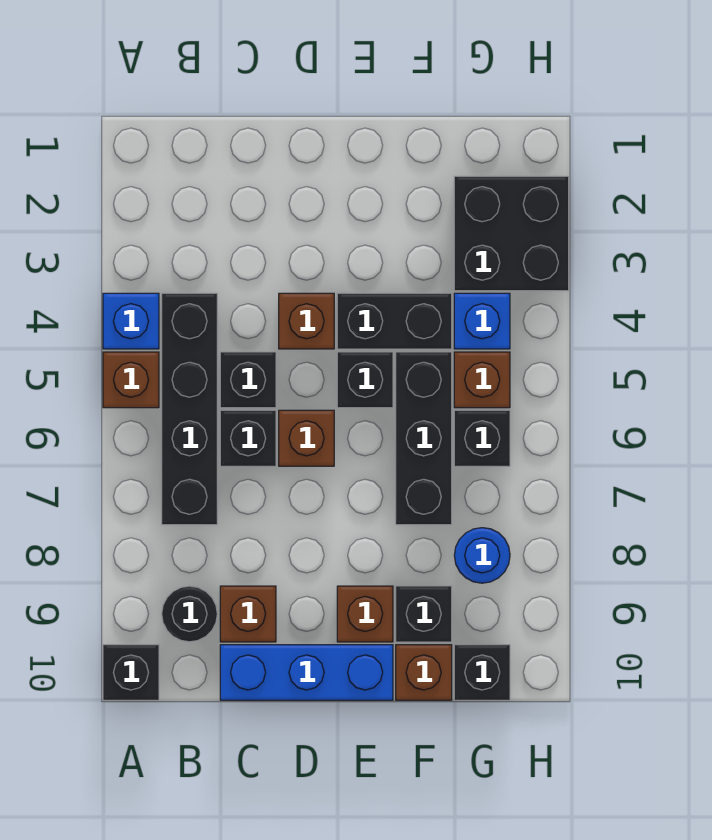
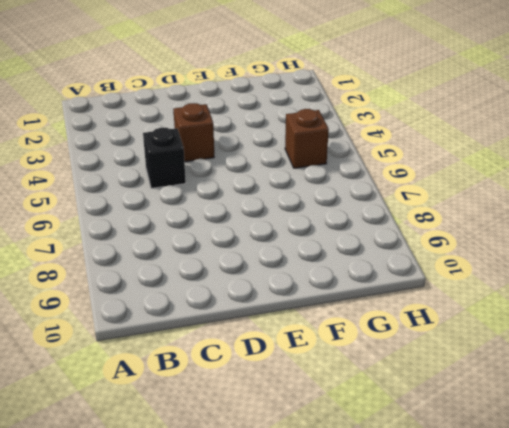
none -> blue 1x1 brick [103,293,159,349]
none -> brown 1x1 brick [103,352,159,408]
none -> black 1x1 brick [103,645,159,700]

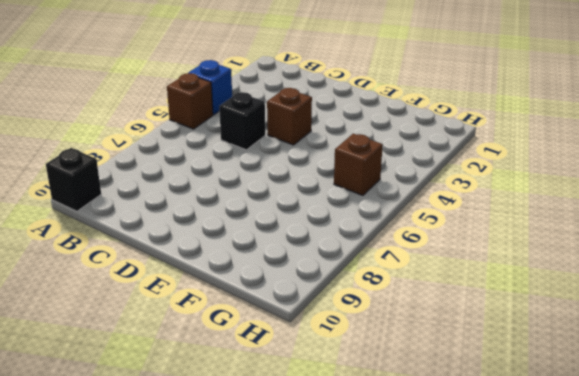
none -> black 1x4 brick [162,293,217,525]
none -> black 1x1 round brick [162,586,217,642]
none -> black 1x1 brick [220,410,276,466]

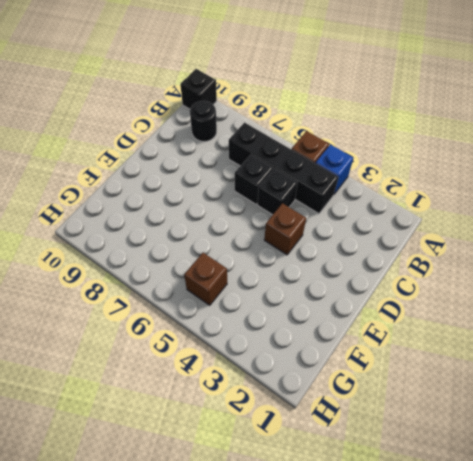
none -> brown 1x1 brick [220,586,276,642]
none -> blue 1x3 brick [220,645,393,700]
none -> brown 1x1 brick [279,410,334,466]

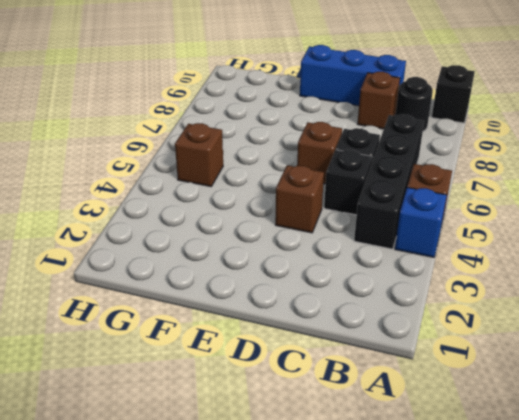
none -> black 1x2 brick [337,293,452,349]
none -> black 1x1 brick [337,352,393,408]
none -> brown 1x1 brick [337,586,393,642]

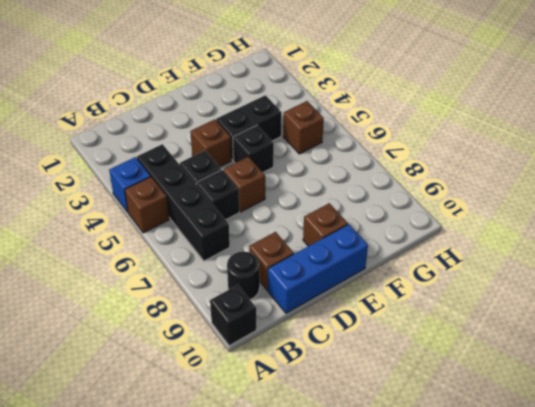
none -> black 1x3 brick [396,352,452,525]
none -> black 1x1 brick [396,586,452,642]
none -> brown 1x1 brick [396,645,452,700]

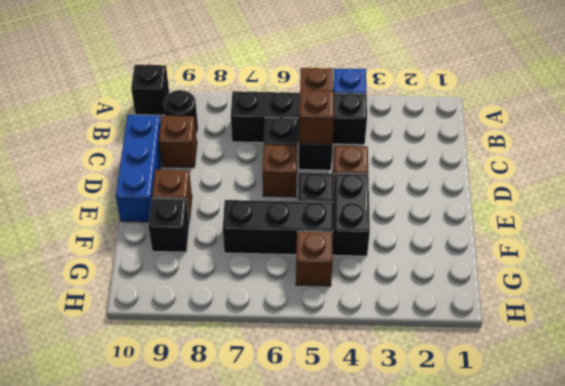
brown 1x1 brick [299,90,334,144] -> brown 1x1 brick moved to [396,645,452,700]
none -> black 2x2 brick [454,176,569,291]
none -> blue 1x1 brick [454,293,510,349]
none -> black 1x1 brick [454,410,510,466]

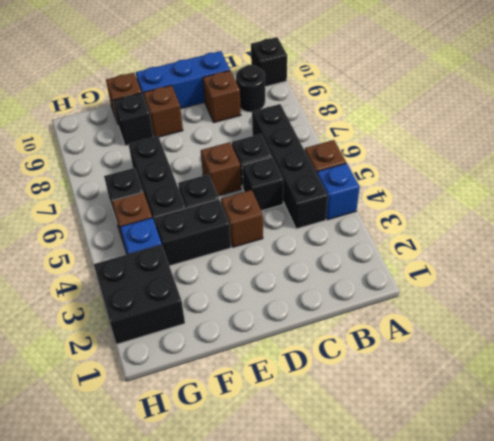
none -> blue 1x1 round brick [454,528,510,583]
none -> black 1x1 brick [454,645,510,700]

